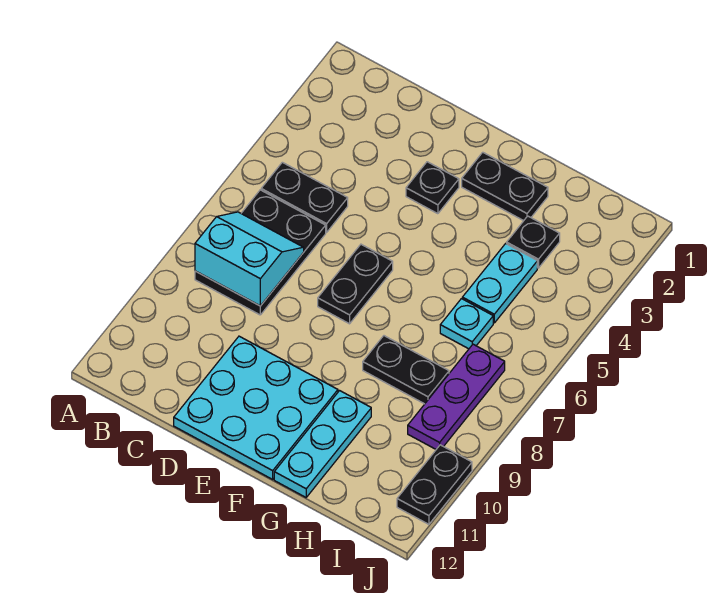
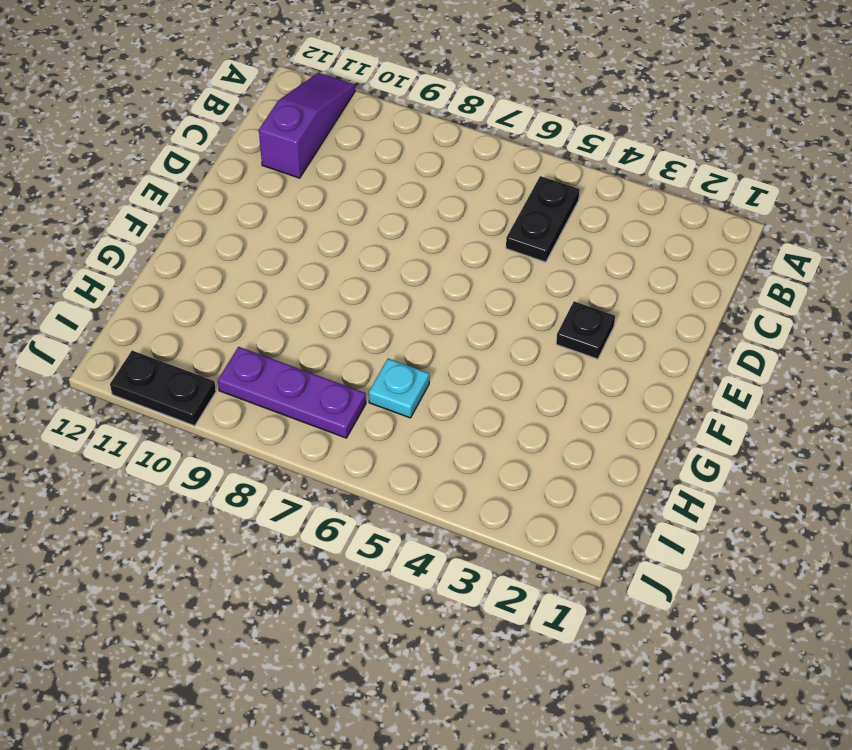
purple 1x3 slope [259,73,355,178] -> none
none -> black 2x3 plate [195,190,326,315]
none -> cyan 3x3 plate [174,336,338,479]
none -> black 1x2 plate [318,244,393,324]

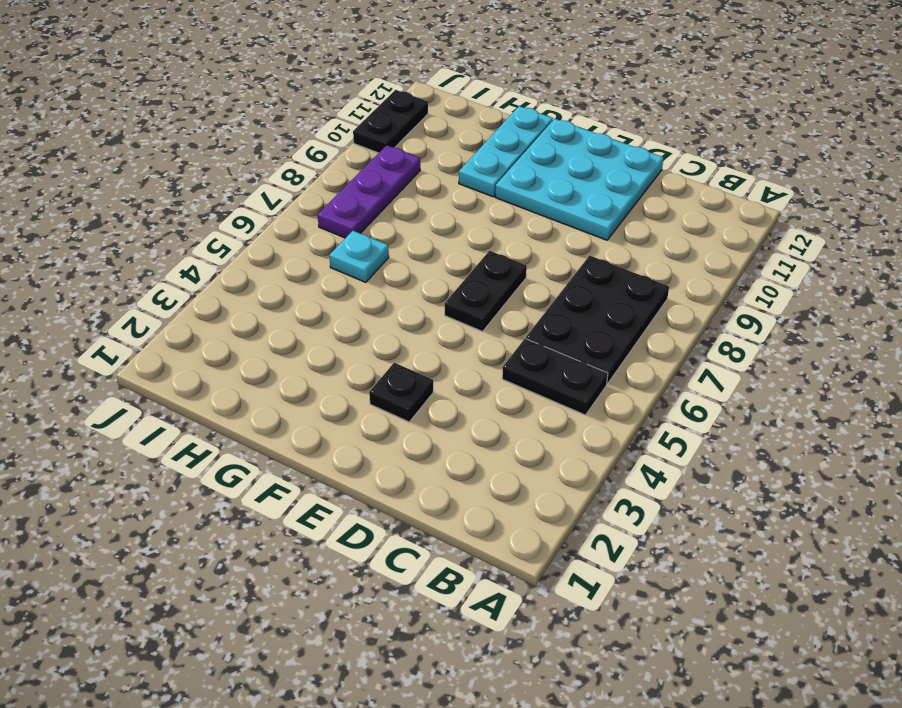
none -> black 1x2 plate [462,152,548,221]
none -> black 1x2 plate [363,336,449,404]
none -> black 1x1 plate [507,216,560,268]

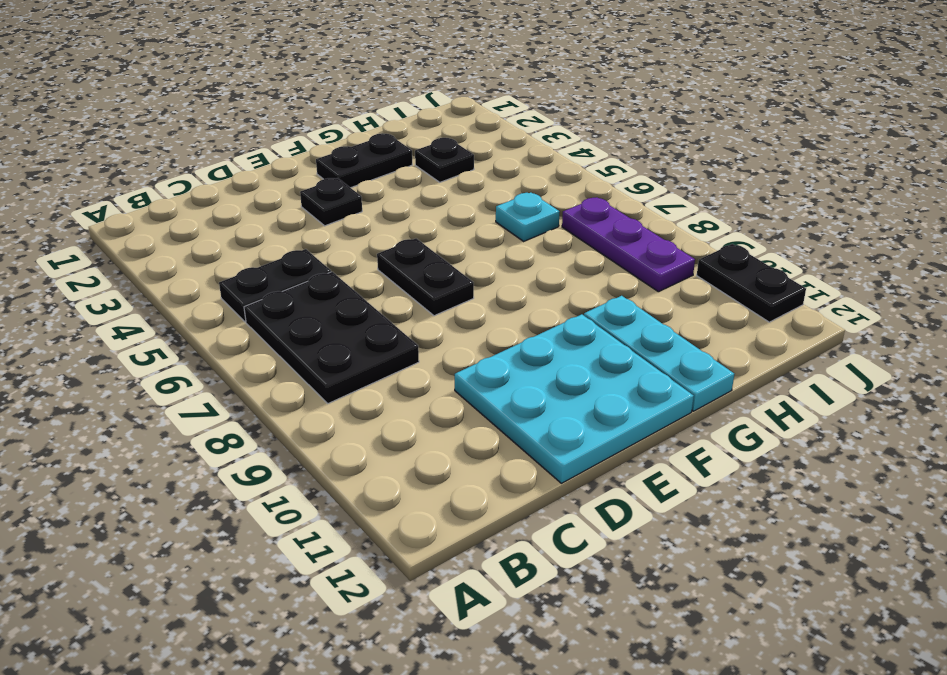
none -> black 1x2 plate [363,336,449,404]
none -> cyan 1x2 plate [462,244,537,323]
none -> cyan 2x2 slope [195,212,304,306]

